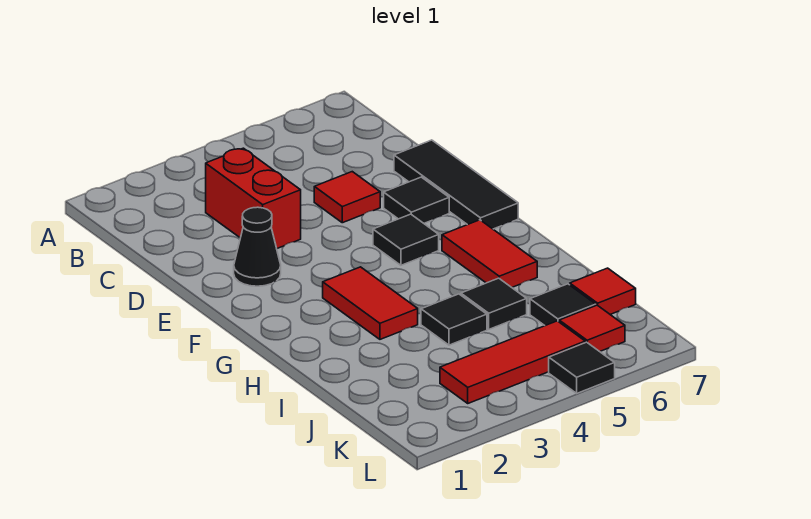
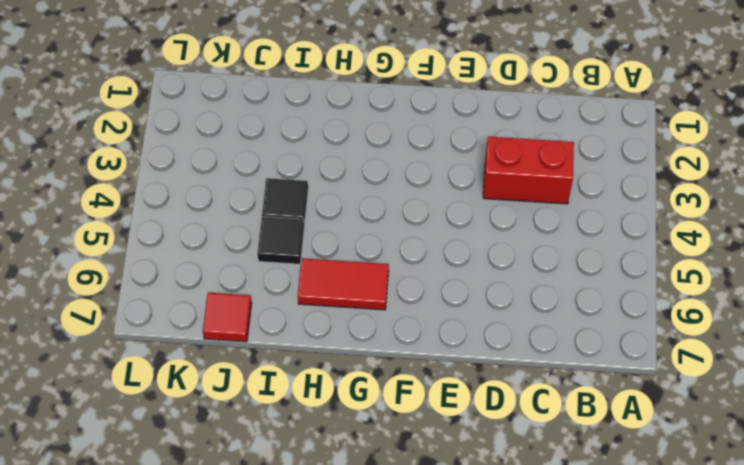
none -> red 1x1 tile [314,172,380,223]
none -> black 1x3 tile [394,140,518,229]
none -> black 1x1 cone [234,207,281,286]

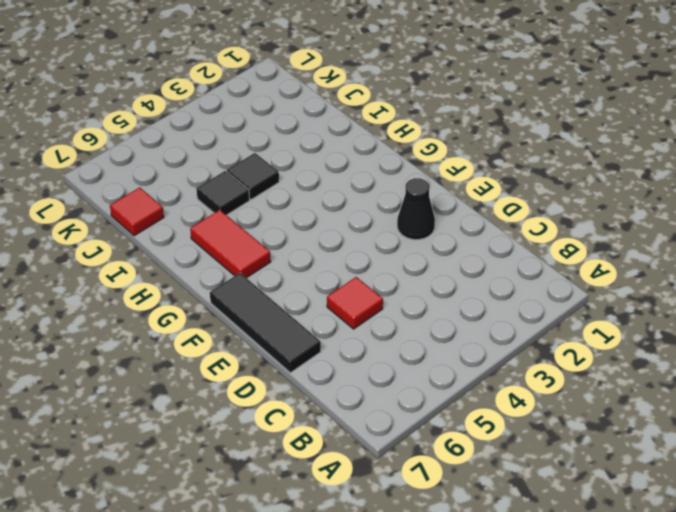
none -> red 1x2 brick [206,148,301,248]
none -> black 1x1 tile [384,177,449,223]
none -> black 1x1 tile [373,214,439,265]

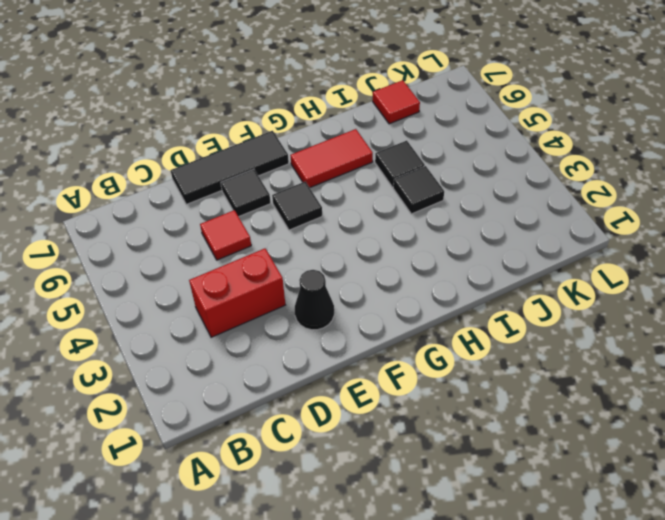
none -> red 1x2 tile [323,267,418,339]
none -> black 1x1 tile [530,284,596,326]
none -> red 1x3 tile [440,321,585,403]

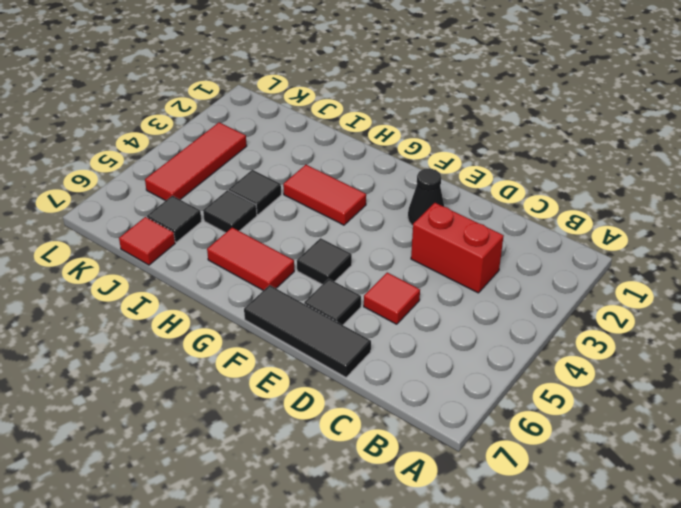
none -> red 1x1 tile [559,305,625,352]
none -> black 1x1 tile [549,342,615,393]

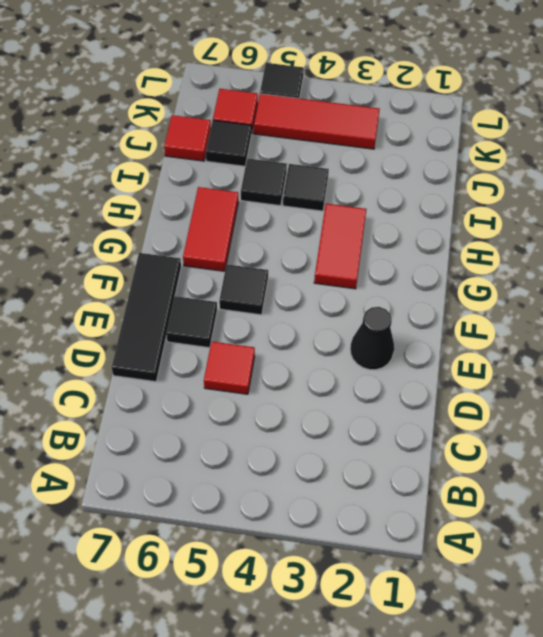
none -> red 1x2 brick [206,148,301,248]

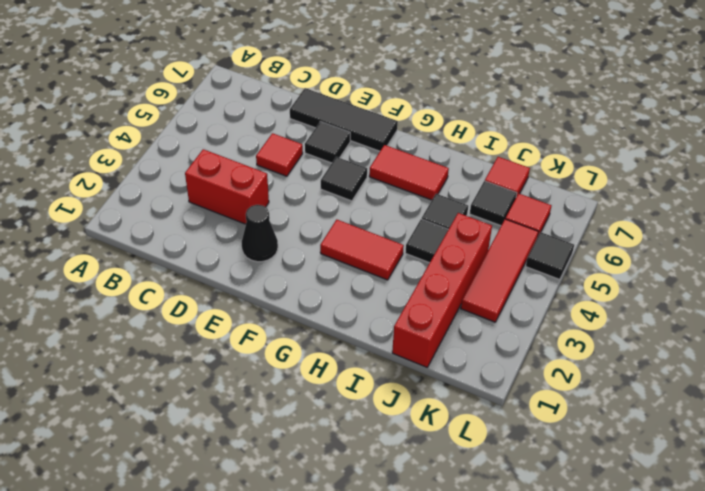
red 1x4 brick [392,213,492,367] -> none

